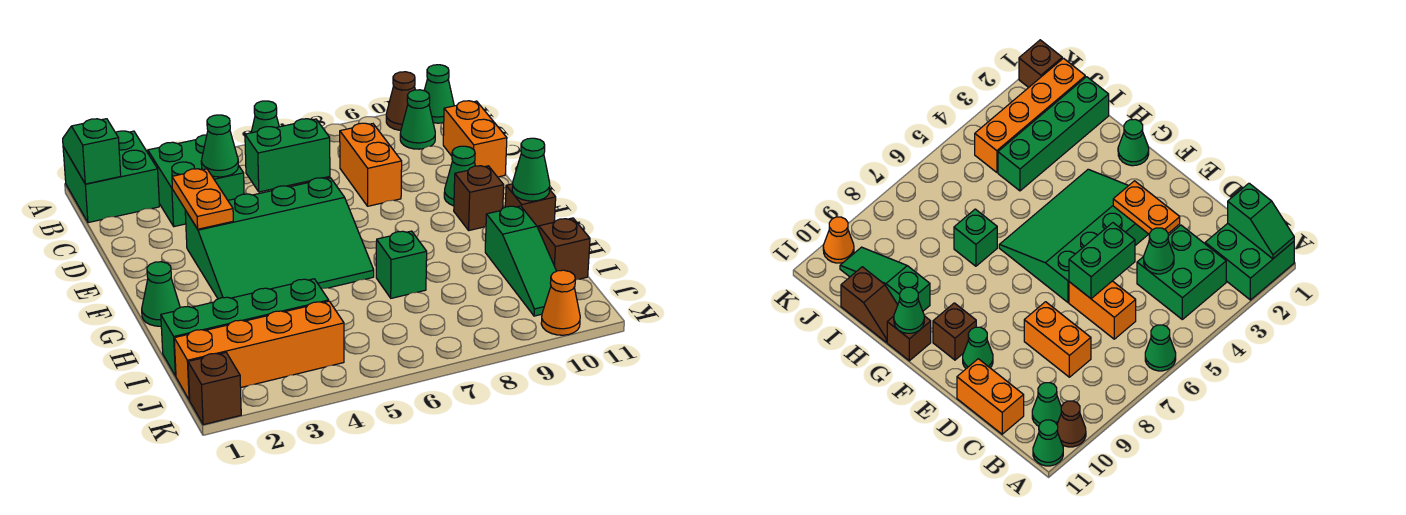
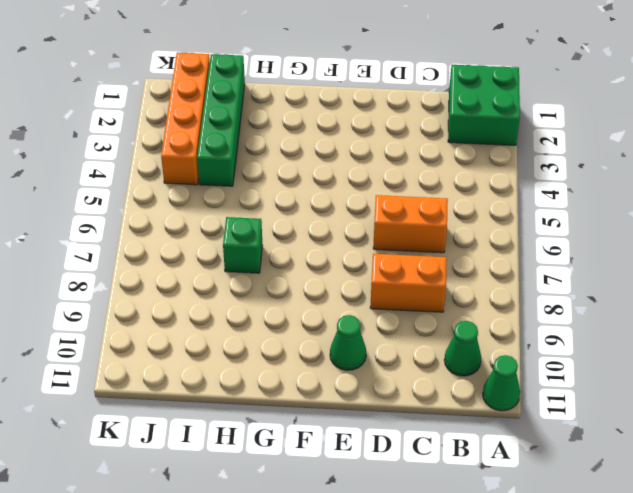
none -> green 1x1 cone [251,101,279,133]
none -> brown 1x1 cone [386,72,415,130]
none -> green 2x2 brick [148,135,244,227]

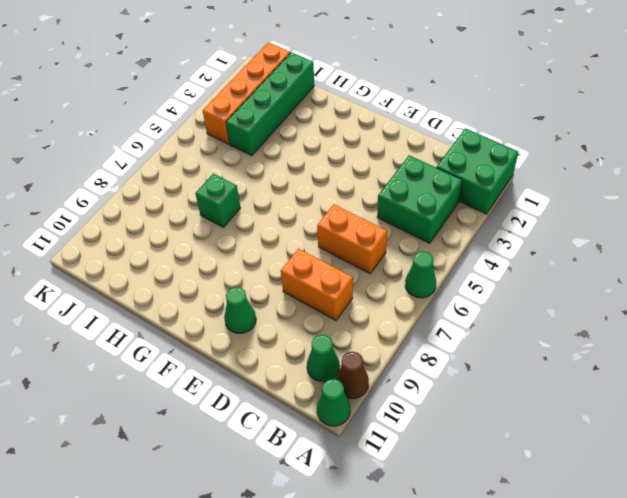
none -> orange 1x2 brick [443,101,507,177]
none -> green 3x4 slope [185,178,374,299]
none -> brown 1x1 brick [454,166,504,230]

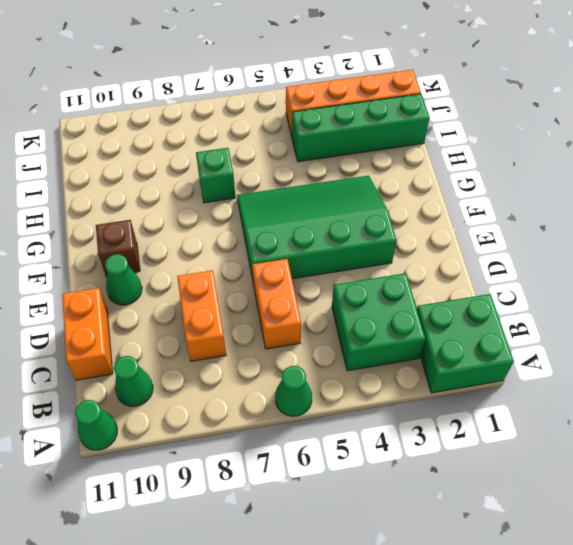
none -> brown 1x1 cone [386,72,415,130]
none -> green 1x1 cone [142,262,180,326]
none -> brown 1x1 brick [505,184,556,227]

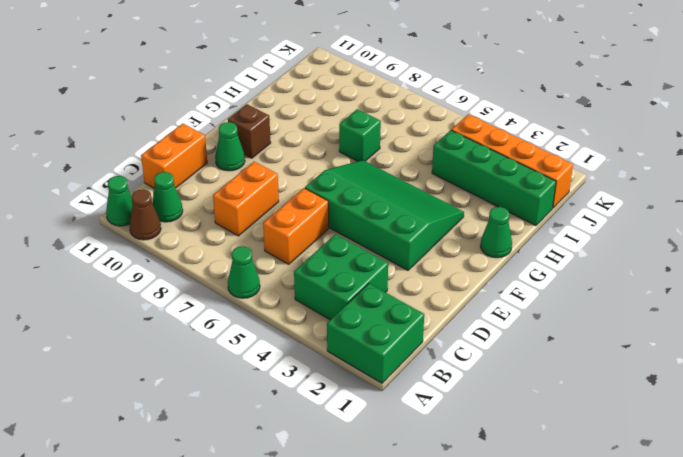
none -> brown 1x1 brick [505,184,556,227]
none -> green 1x3 slope [485,206,556,316]
none -> brown 1x2 slope [538,218,590,280]

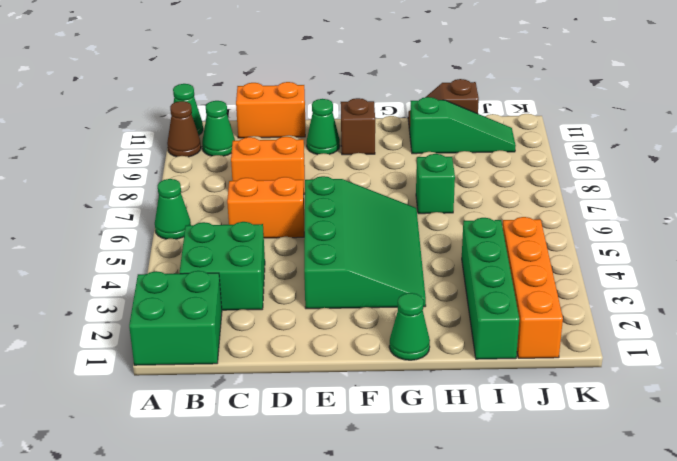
none -> brown 1x1 brick [505,184,556,227]
none -> brown 1x1 brick [188,353,241,425]
none -> orange 1x1 cone [541,270,580,335]

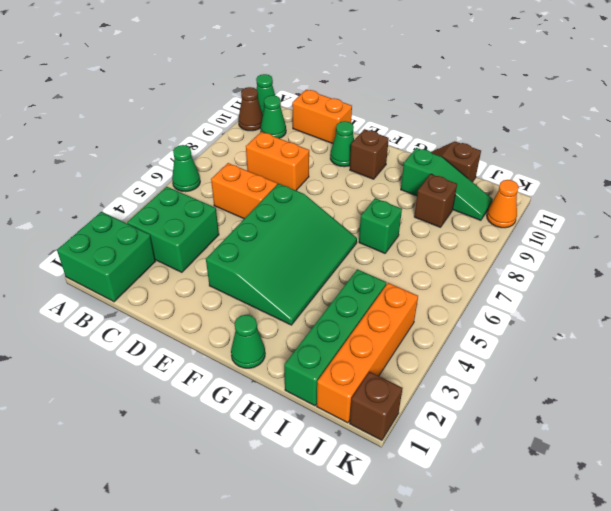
brown 1x1 brick [414,174,457,227] -> brown 1x1 brick moved to [505,184,556,227]
none -> green 1x2 slope [63,119,121,184]
none -> green 1x1 cone [201,115,238,177]
none -> orange 1x2 plate [172,169,233,229]

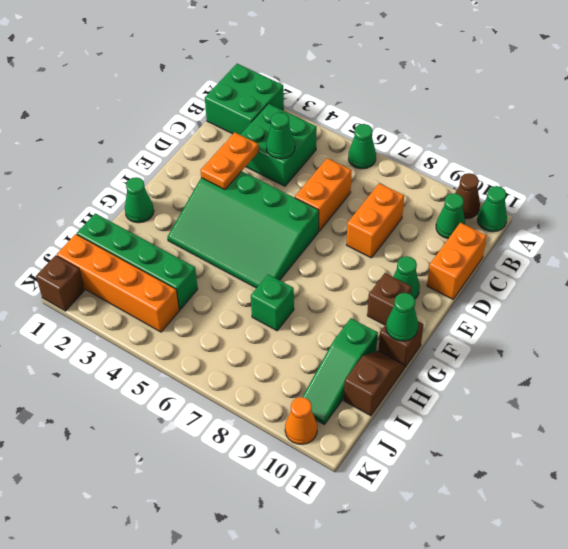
none -> green 1x2 slope [63,119,121,184]
none -> green 1x2 brick [245,119,330,192]

